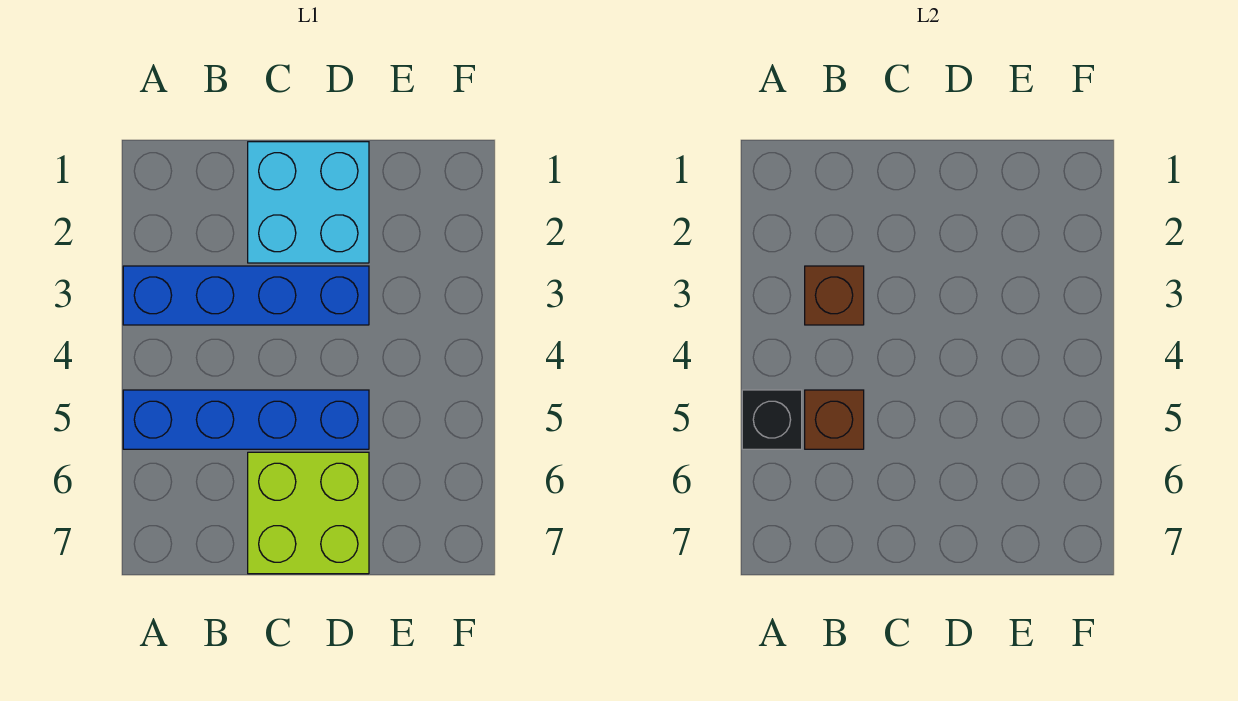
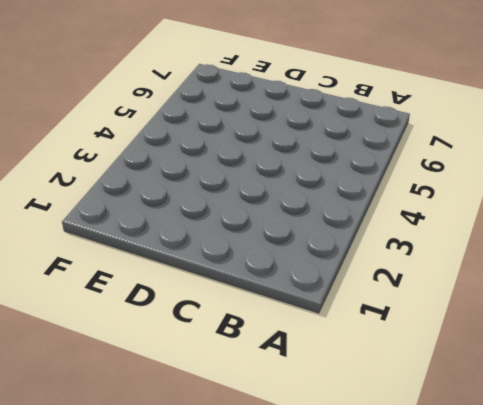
none -> blue 1x4 brick [123,266,369,325]
none -> blue 1x4 brick [123,390,369,449]

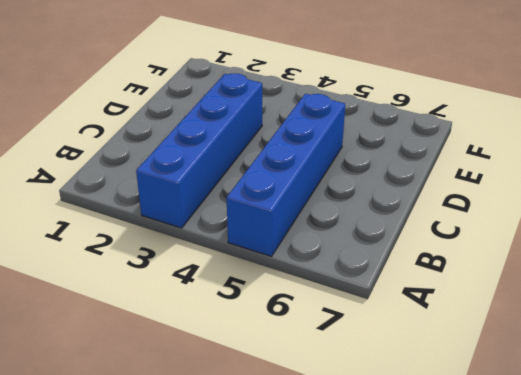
none -> cyan 2x2 brick [248,142,369,263]
none -> lime 2x2 brick [248,452,369,574]

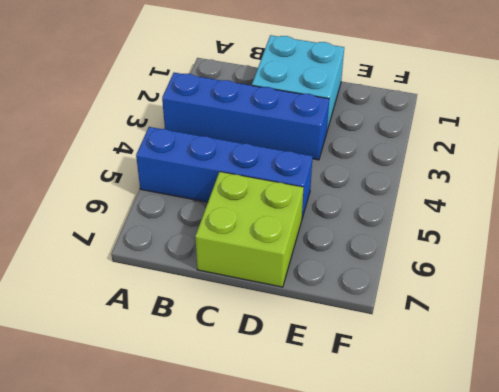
none -> black 1x1 brick [742,390,802,449]
none -> brown 1x1 brick [805,266,864,325]

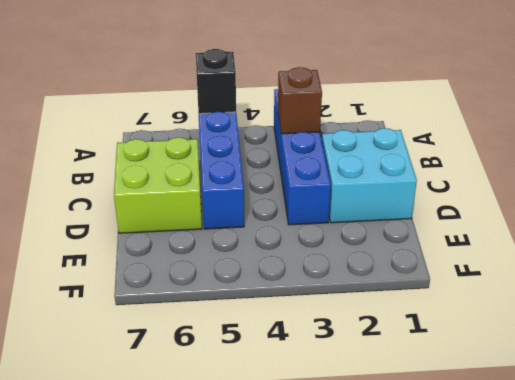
none -> brown 1x1 brick [805,390,864,449]

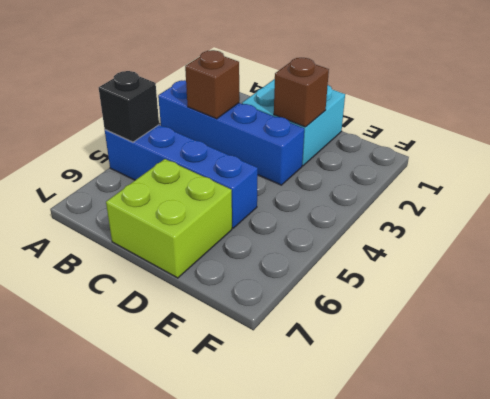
brown 1x1 brick [274,58,329,127] -> brown 1x1 brick moved to [805,390,864,449]

